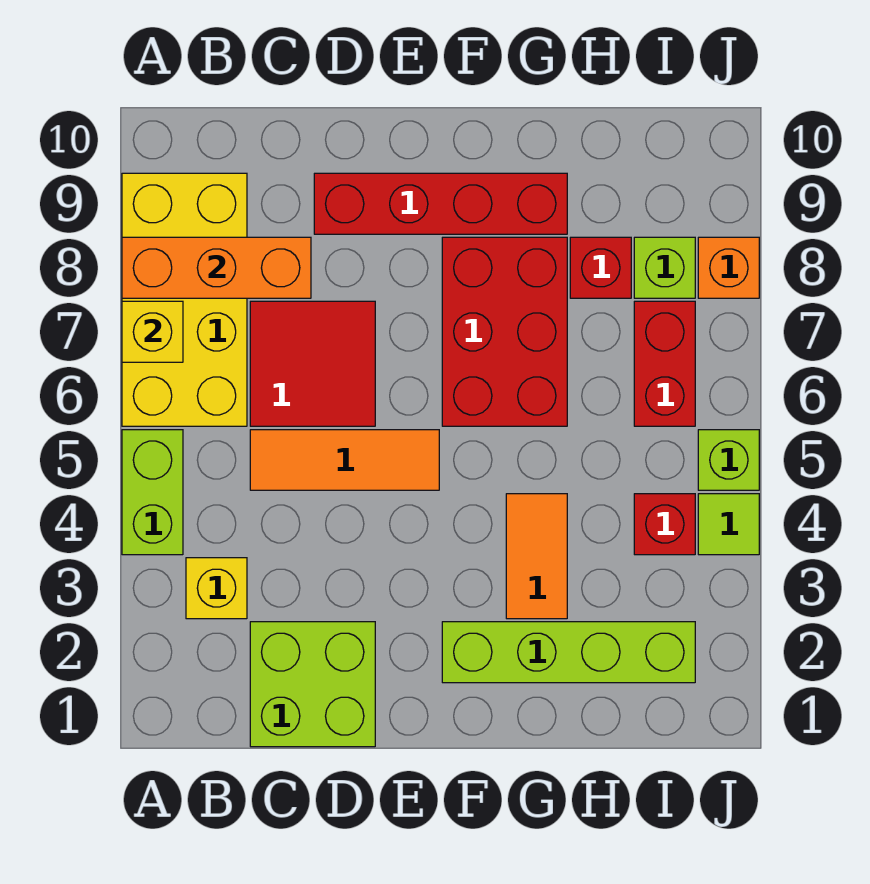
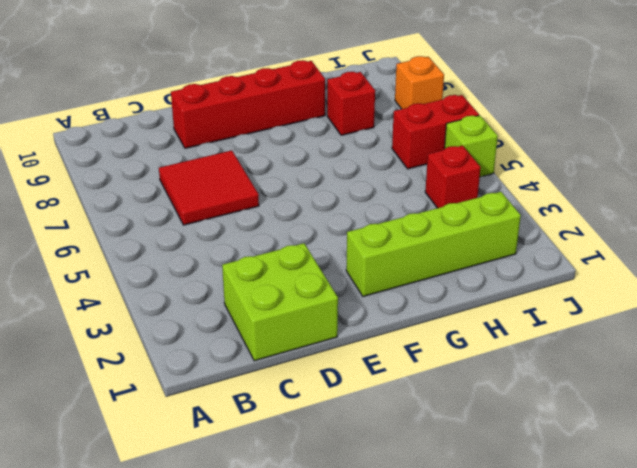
red 1x2 brick [392,95,479,169] -> red 1x2 brick turned to [634,301,695,426]
none -> lime 1x2 brick [122,430,183,555]
none -> yellow 2x4 brick [122,173,247,426]
none -> yellow 1x1 brick [186,558,247,619]

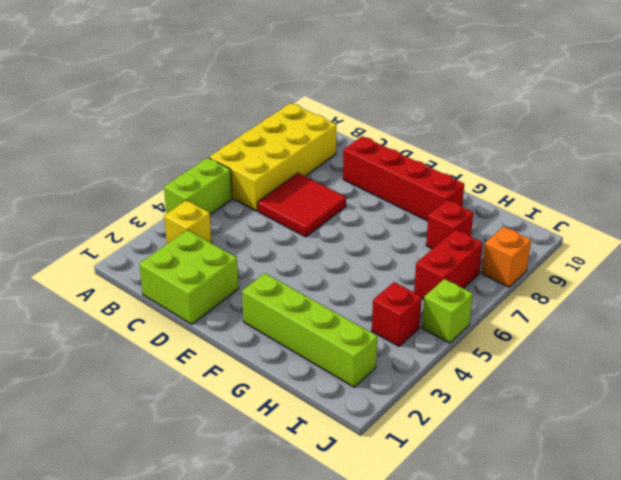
none -> orange 1x3 tile [250,430,439,490]
none -> red 2x3 brick [442,237,567,426]
none -> orange 1x2 tile [506,494,567,619]

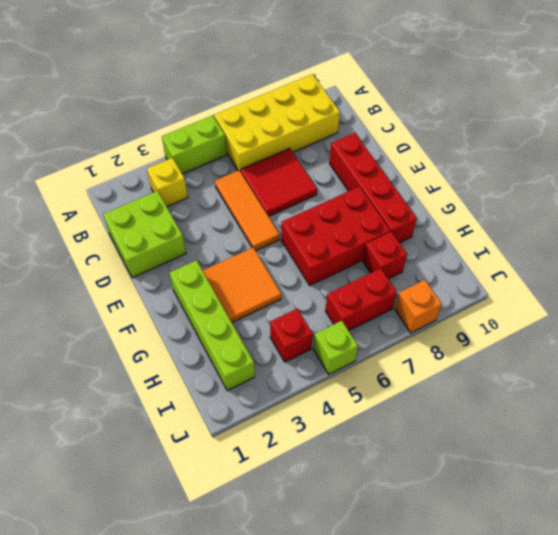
orange 2x2 tile [203,248,281,322] -> orange 1x2 tile [506,494,567,619]
none -> lime 1x1 brick [634,237,695,298]
none -> lime 1x1 tile [698,494,759,555]
none -> yellow 1x1 brick [122,301,183,362]

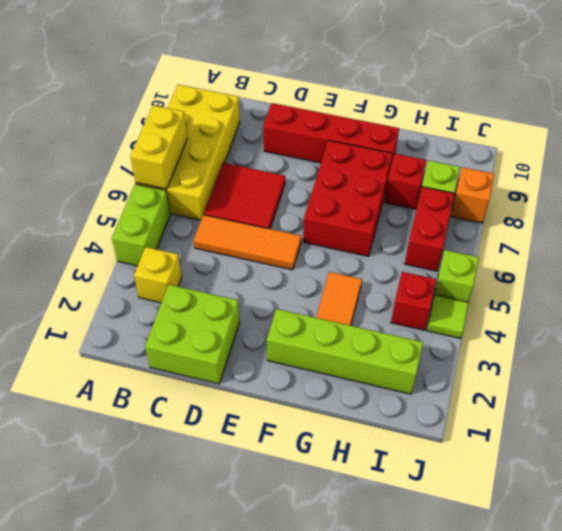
yellow 1x2 brick [130,105,187,189] -> yellow 1x1 brick [122,301,183,362]
none -> orange 1x3 brick [122,237,311,298]

